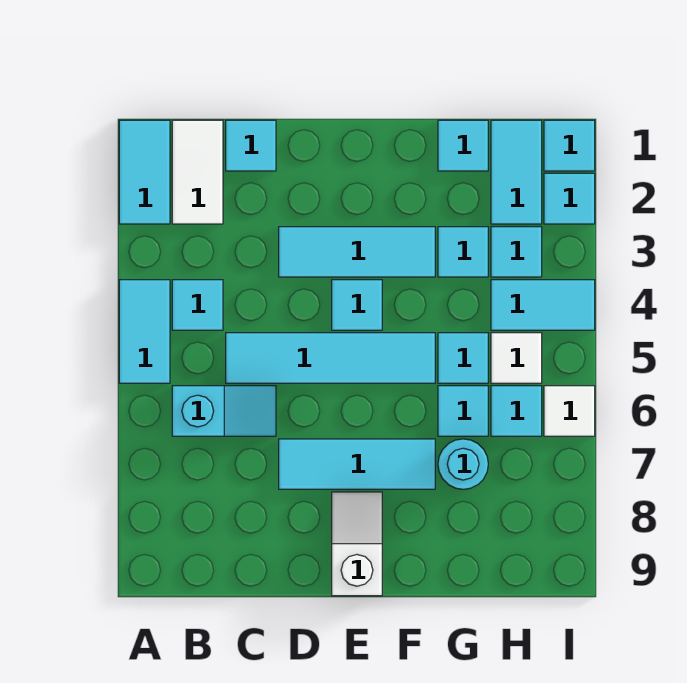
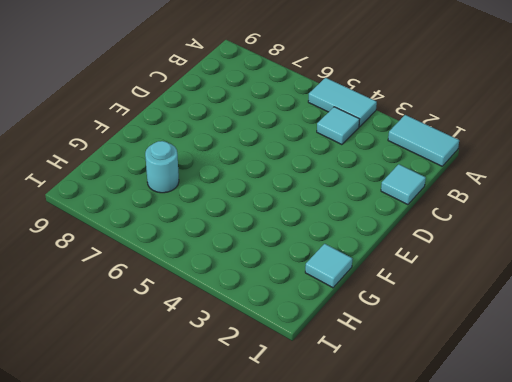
none -> white 1x2 tile [172,120,223,224]
none -> cyan 1x2 slope [172,386,276,436]
none -> cyan 1x4 tile [226,333,435,383]

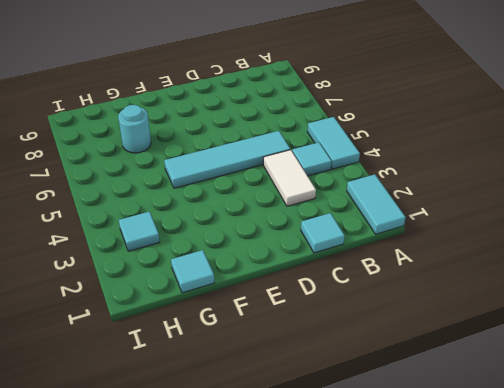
white 1x2 tile [263,150,316,206] -> white 1x2 tile moved to [172,120,223,224]
none -> cyan 1x2 slope [172,386,276,436]
none -> cyan 1x3 tile [279,227,435,277]
none -> cyan 1x3 tile [279,439,435,489]

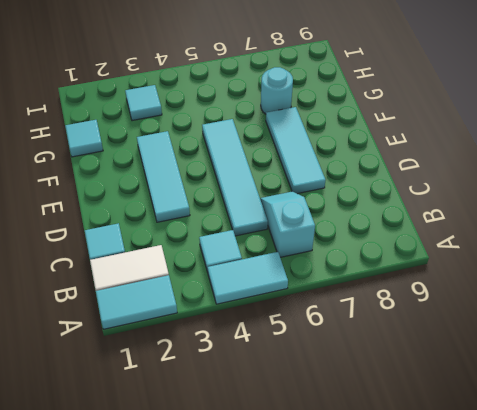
none -> cyan 1x1 tile [332,280,382,330]
none -> white 1x2 slope [332,492,382,596]
none -> cyan 1x1 tile [438,227,488,277]

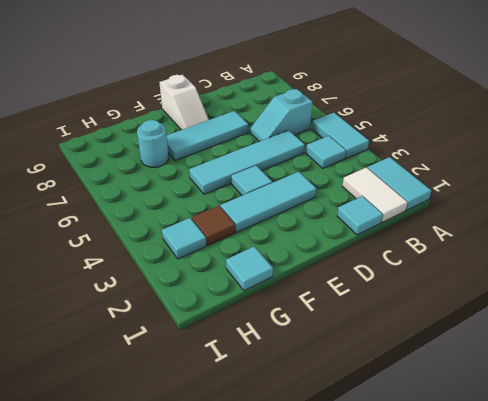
brown 1x1 tile [192,206,235,245] -> cyan 1x1 tile [438,227,488,277]
none -> cyan 1x1 tile [438,333,488,383]
none -> cyan 1x1 tile [438,386,488,436]
none -> cyan 1x2 tile [491,120,542,224]

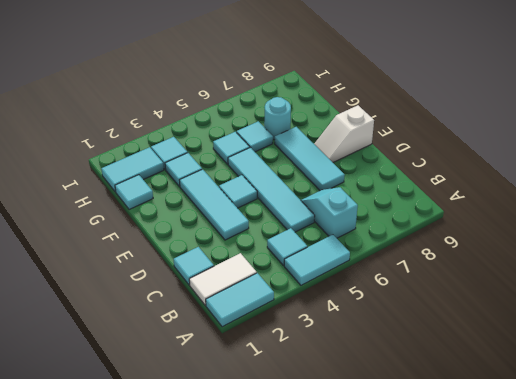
none -> cyan 1x2 tile [491,280,595,330]
none -> white 1x1 tile [491,333,542,383]
none -> cyan 1x1 tile [491,386,542,436]

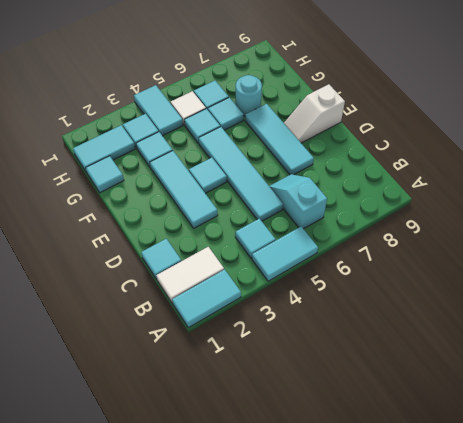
none -> cyan 1x1 tile [544,120,595,171]
none -> cyan 1x1 tile [544,173,595,224]
none -> white 1x1 tile [544,386,595,436]

